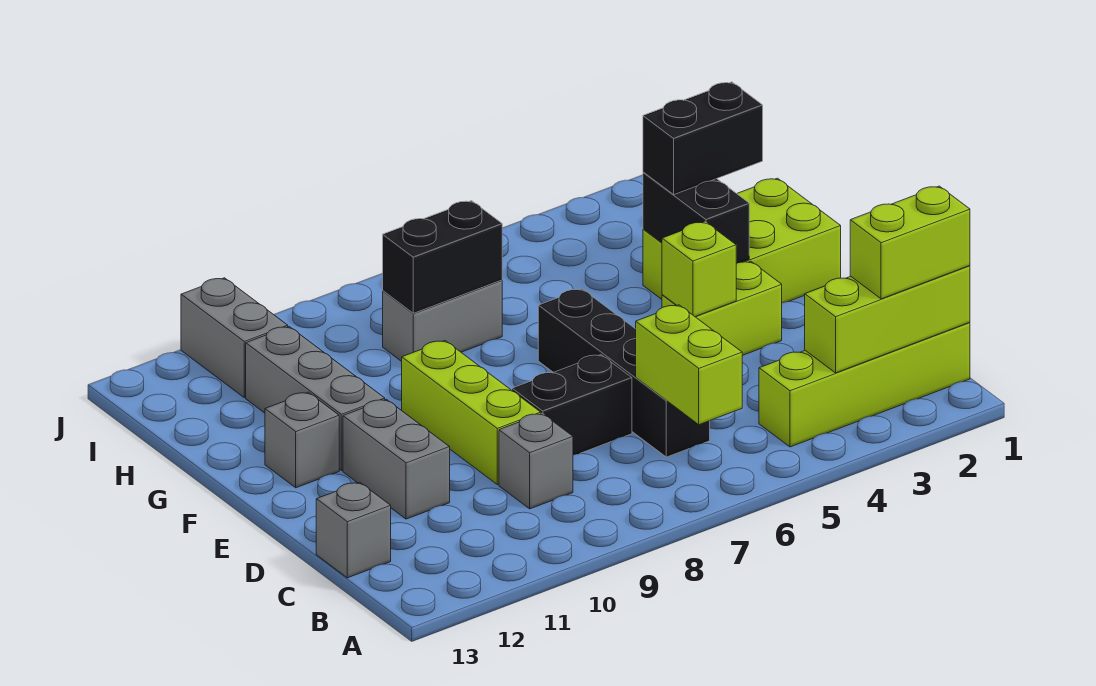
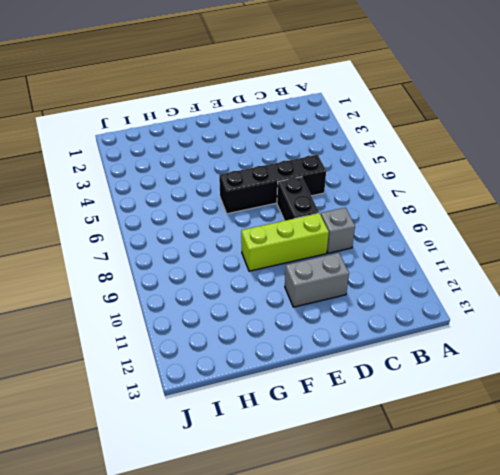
none -> lime 1x4 brick [759,323,970,447]
none -> grey 1x1 brick [316,482,391,578]
none -> lime 1x2 brick [662,261,782,355]

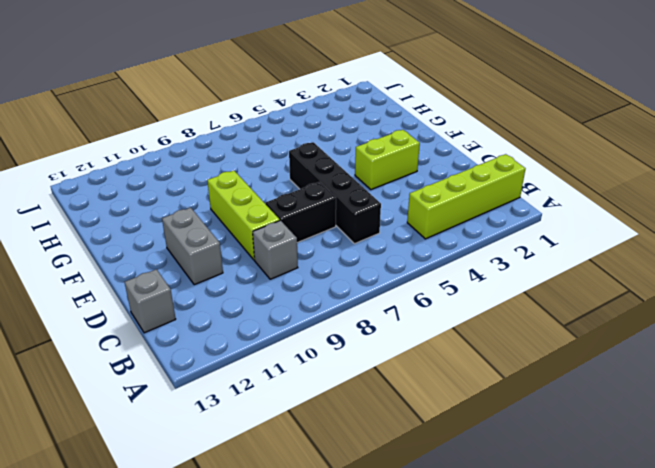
none -> lime 2x3 brick [643,178,841,303]
none -> grey 1x3 brick [246,327,385,470]
none -> grey 1x1 brick [265,392,339,488]

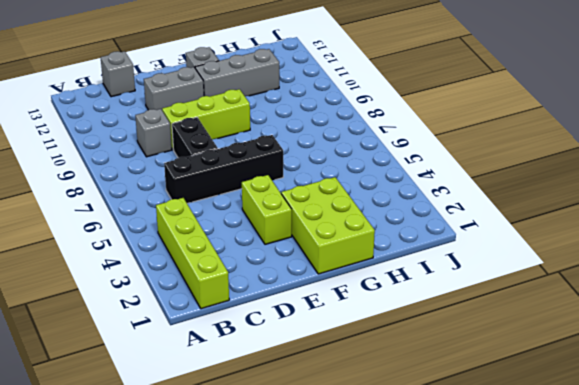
none -> grey 1x2 brick [383,280,502,361]
none -> grey 1x2 brick [181,278,288,398]
none -> lime 1x3 brick [805,266,970,373]

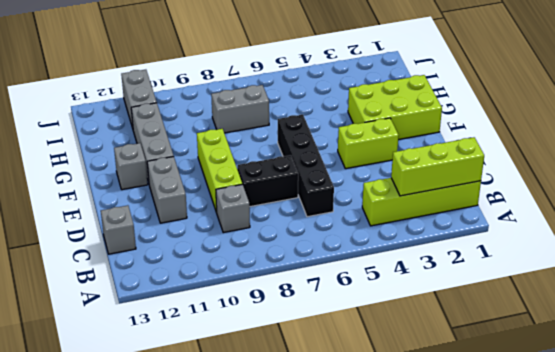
none -> lime 1x2 brick [636,305,742,425]
none -> lime 1x1 brick [662,222,736,316]
none -> black 1x2 brick [643,172,749,263]

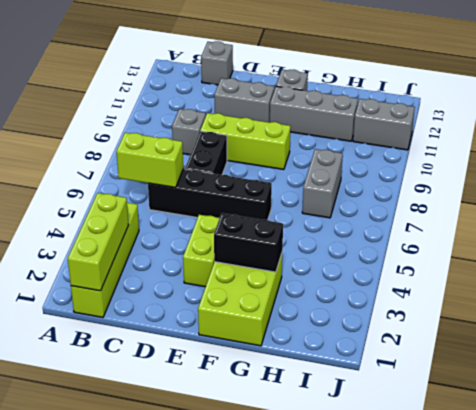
none -> lime 1x1 brick [662,222,736,316]
none -> black 1x2 brick [383,201,502,313]
none -> lime 1x2 brick [850,186,970,299]

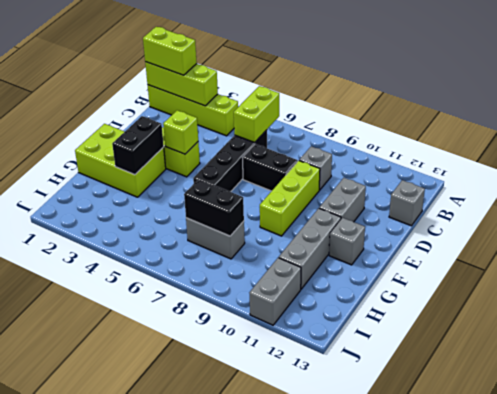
none -> black 1x2 brick [643,82,763,195]

